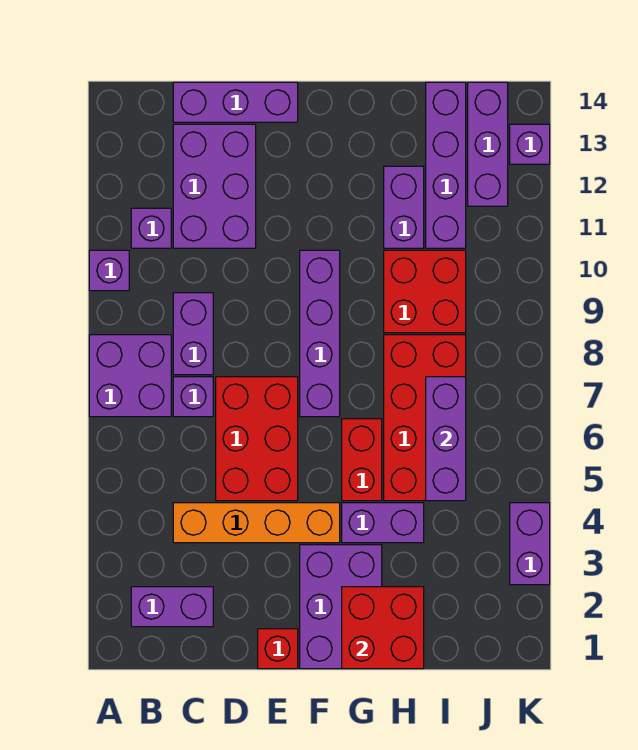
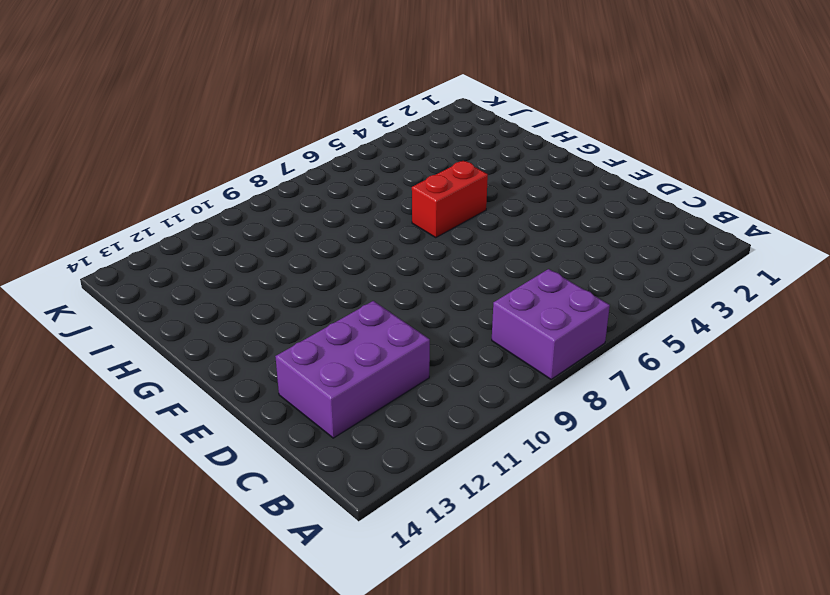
none -> purple 1x1 brick [89,250,129,291]
none -> purple 1x2 brick [131,587,213,627]
none -> purple 1x1 brick [131,208,171,248]

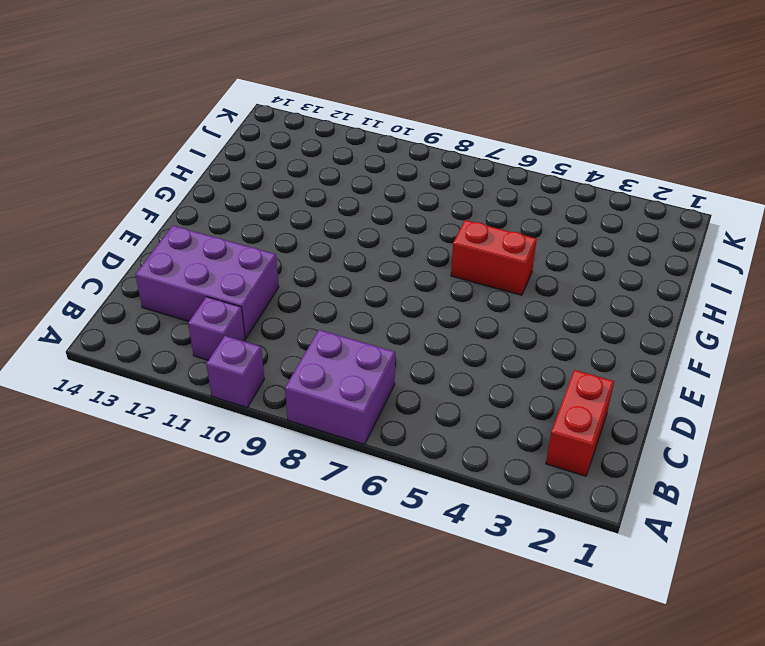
red 1x2 brick [546,370,614,476] -> purple 1x2 brick [131,587,213,627]
none -> orange 1x4 brick [173,503,340,543]
none -> purple 1x1 brick [173,377,213,417]
none -> purple 1x2 brick [173,293,213,375]

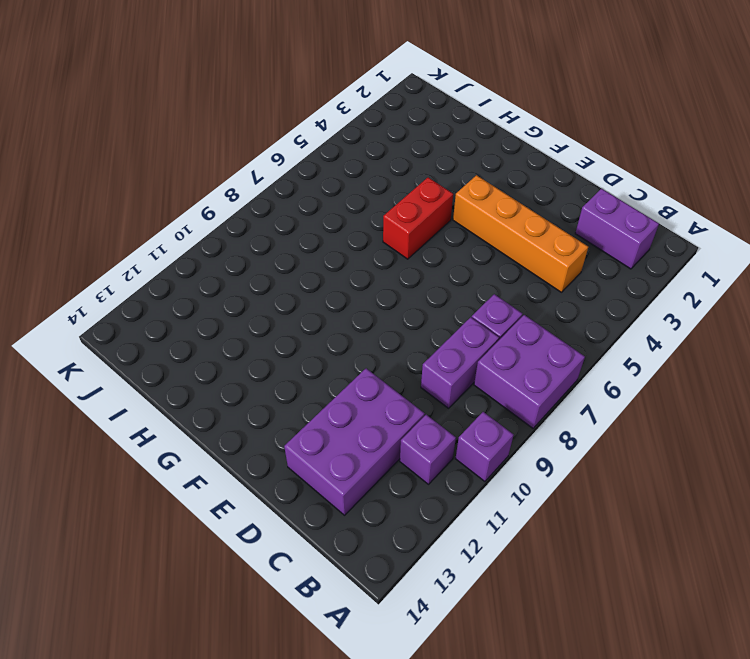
none -> purple 1x3 brick [173,82,298,122]
none -> red 2x3 brick [216,377,298,501]
none -> red 1x1 brick [258,629,298,669]

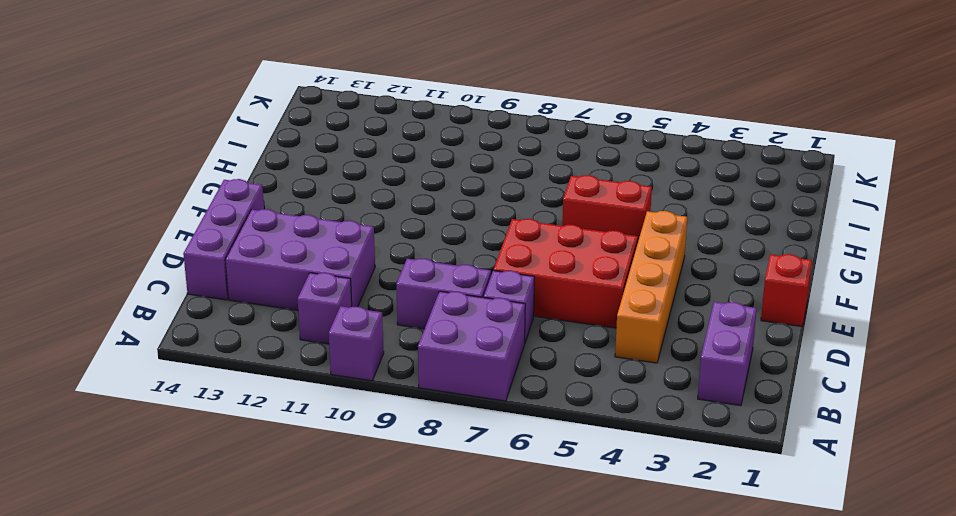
none -> purple 2x3 brick [300,545,382,669]
none -> purple 1x4 brick [300,250,340,417]
none -> purple 1x2 brick [342,503,424,543]

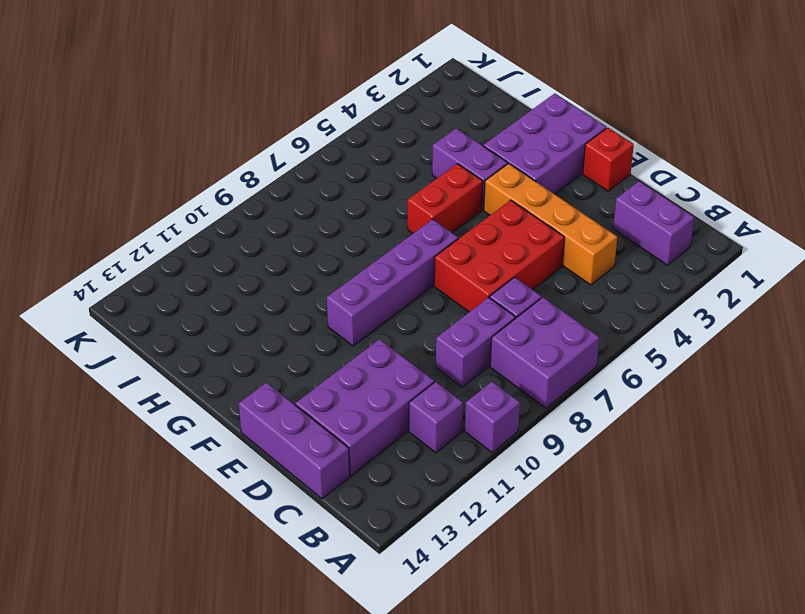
none -> red 2x4 brick [384,335,466,501]
none -> red 2x2 brick [384,250,466,333]
none -> purple 1x2 brick [384,166,424,248]

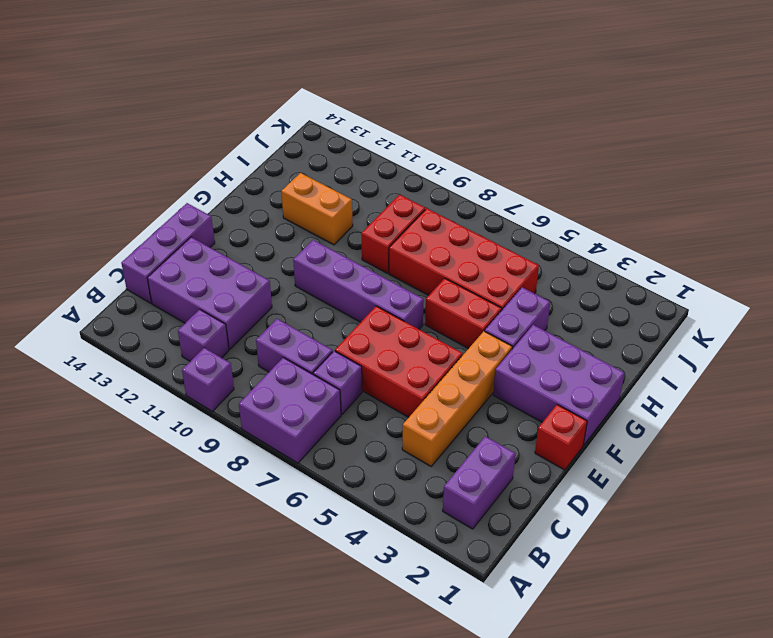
red 1x2 brick [361,195,425,273] -> red 2x2 brick [384,250,466,333]
orange 1x2 brick [281,173,353,245] -> purple 1x2 brick [384,166,424,248]
none -> purple 1x4 brick [426,82,466,248]
none -> purple 1x3 brick [468,82,508,206]
none -> purple 1x2 brick [510,503,550,585]

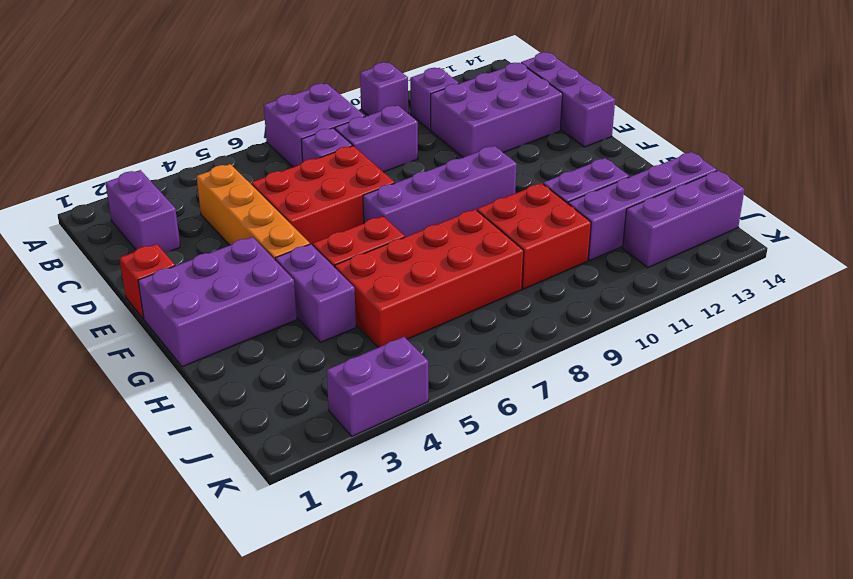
none -> purple 1x1 brick [510,124,550,164]
none -> red 2x2 brick [342,587,424,669]
none -> purple 1x3 brick [426,377,466,501]

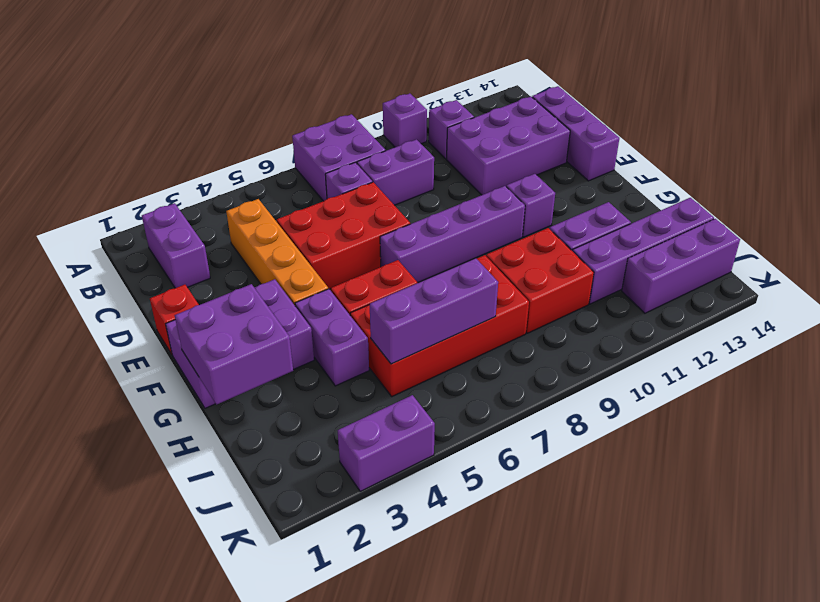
purple 1x1 brick [506,174,555,237] -> purple 1x1 brick moved to [510,124,550,164]
purple 2x2 brick [175,284,293,405] -> red 2x2 brick [342,587,424,669]

